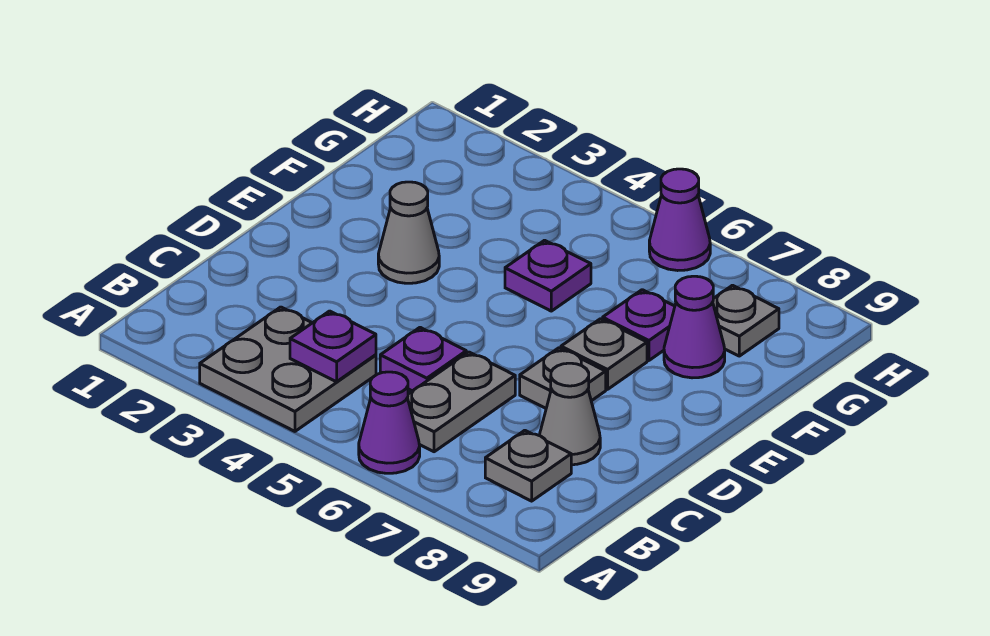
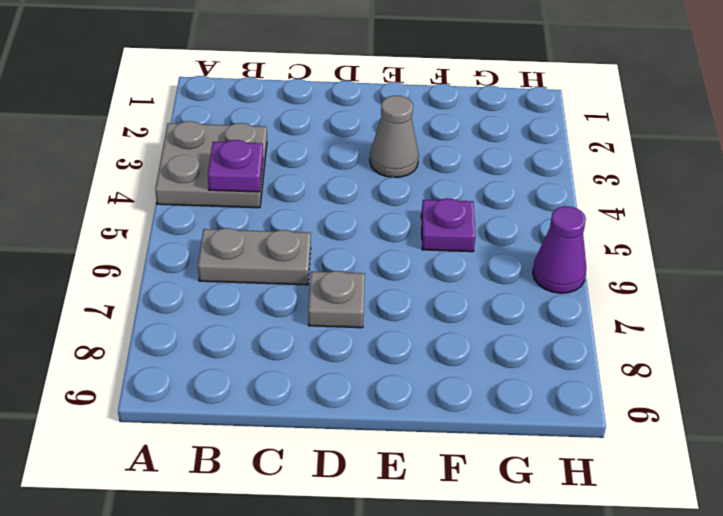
none -> purple 1x1 cone [359,372,420,473]
none -> grey 1x1 plate [485,430,571,501]
none -> purple 1x1 plate [380,327,466,391]

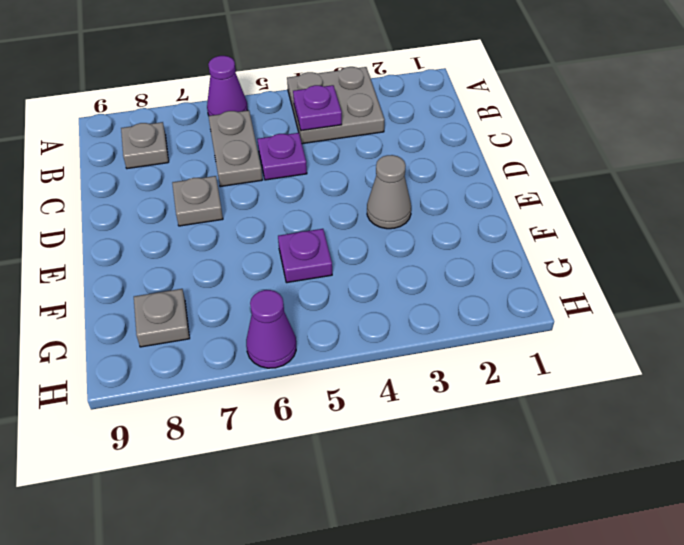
none -> grey 1x1 cone [539,363,600,465]
none -> grey 1x1 plate [561,319,647,389]
none -> purple 1x1 plate [603,290,675,360]

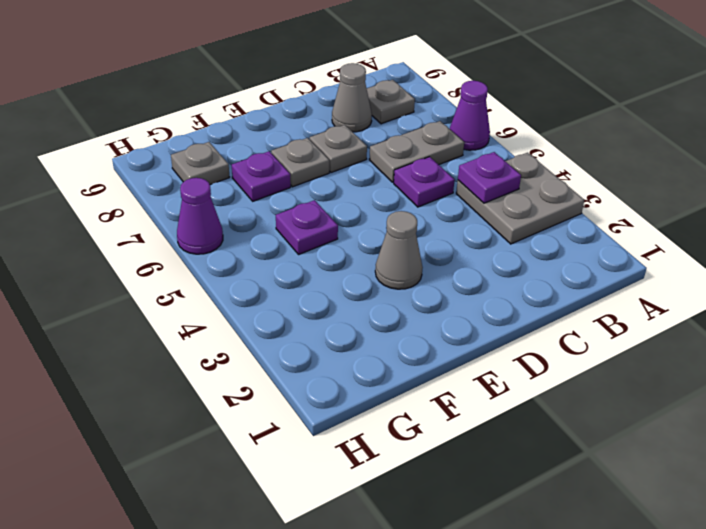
none -> purple 1x1 cone [664,276,725,378]

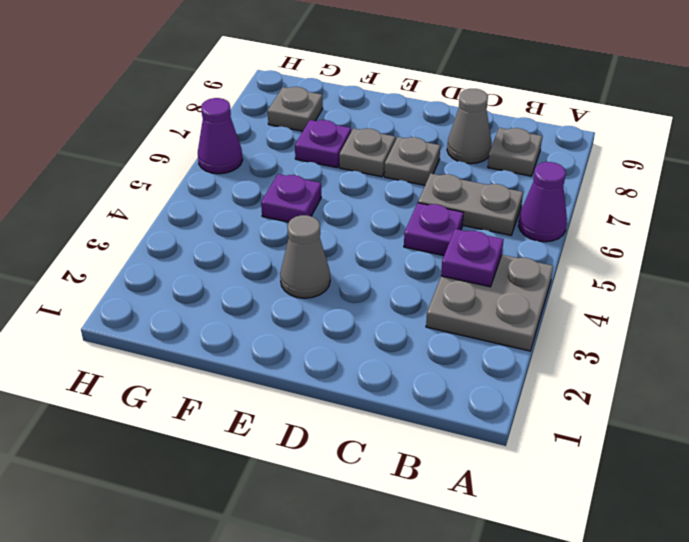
none -> purple 1x1 cone [664,276,725,378]

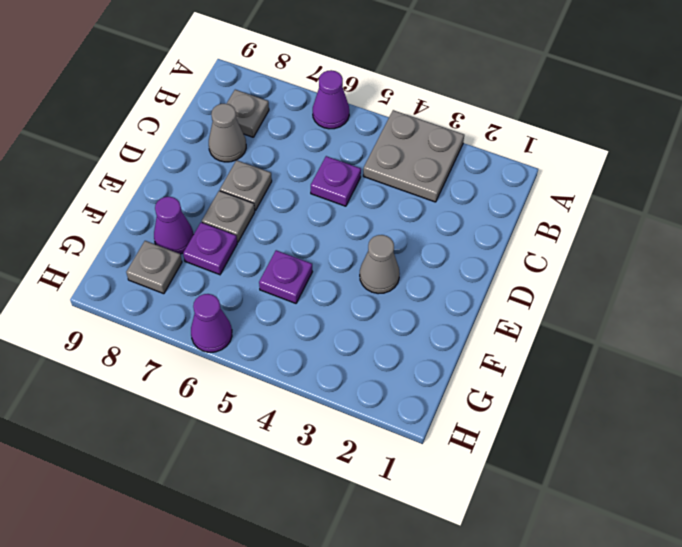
none -> grey 1x2 plate [408,352,515,452]
none -> purple 1x1 plate [290,311,376,382]

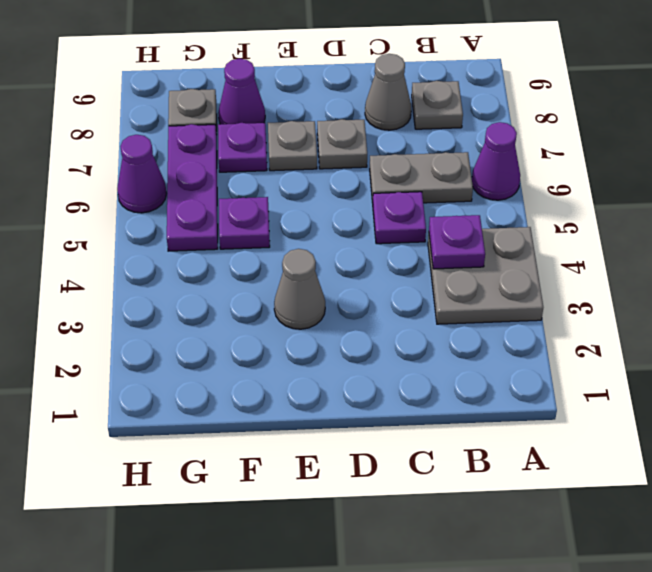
purple 1x3 plate [167,124,218,251] -> none

